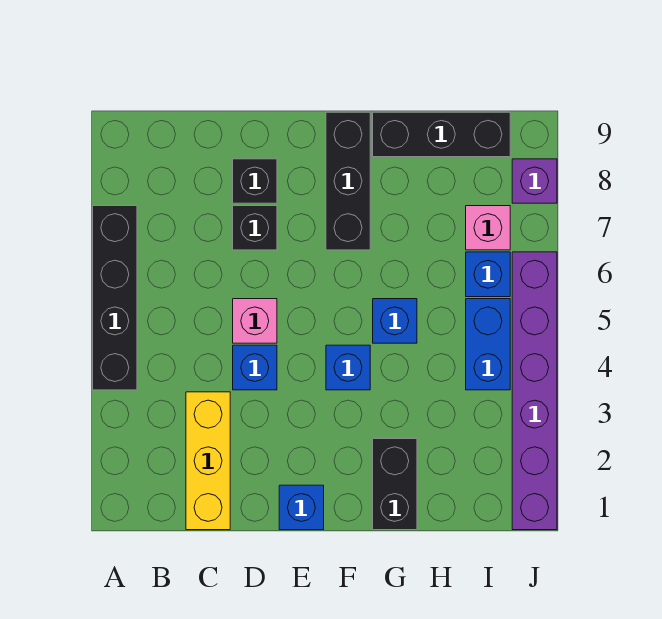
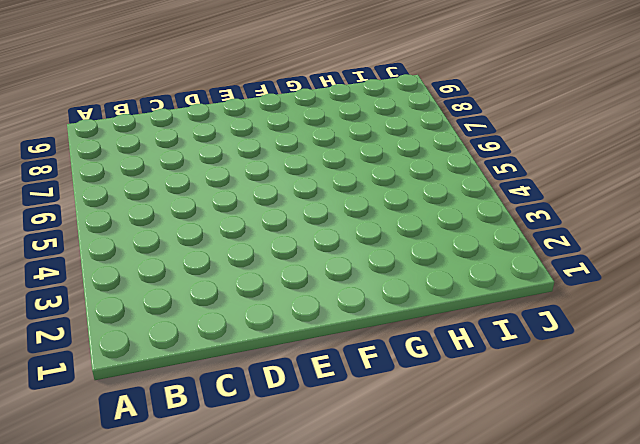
none -> black 1x4 brick [93,206,137,390]
none -> yellow 1x3 brick [186,392,230,530]
none -> blue 1x1 brick [233,345,277,390]

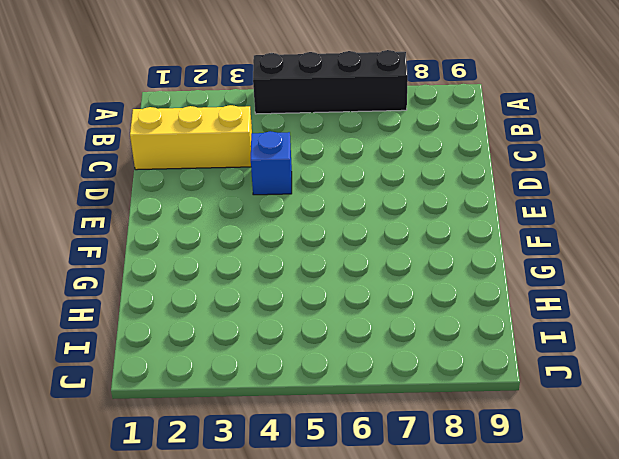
none -> pink 1x1 brick [233,299,277,343]
none -> black 1x1 brick [233,206,277,250]
none -> black 1x1 brick [233,159,277,203]

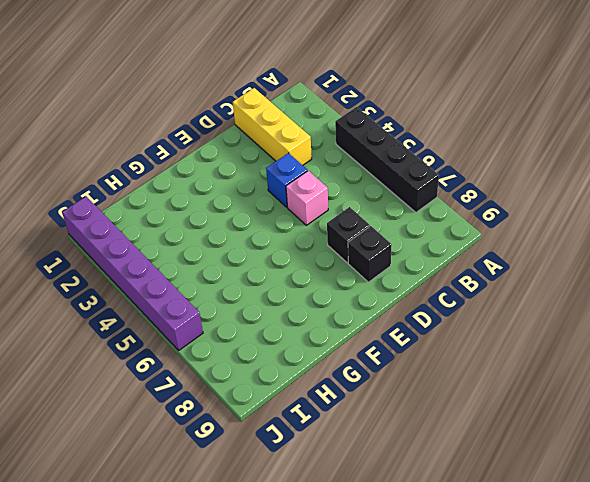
none -> blue 1x1 brick [279,485,324,530]
none -> blue 1x1 brick [326,345,370,390]
none -> black 1x3 brick [326,112,370,250]

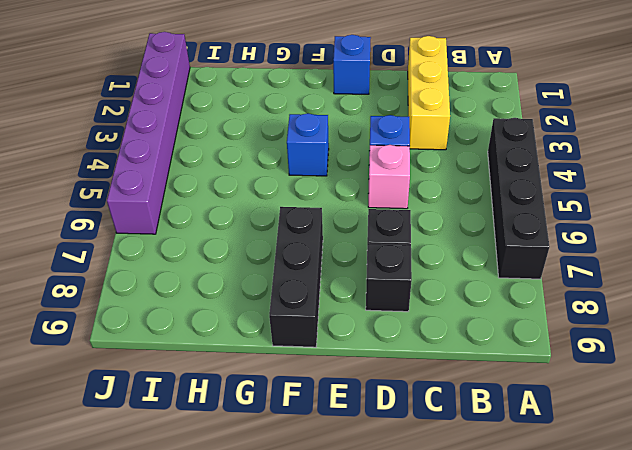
none -> black 1x2 brick [373,439,417,530]
none -> blue 1x1 brick [373,299,417,343]
none -> black 1x3 brick [373,112,510,157]

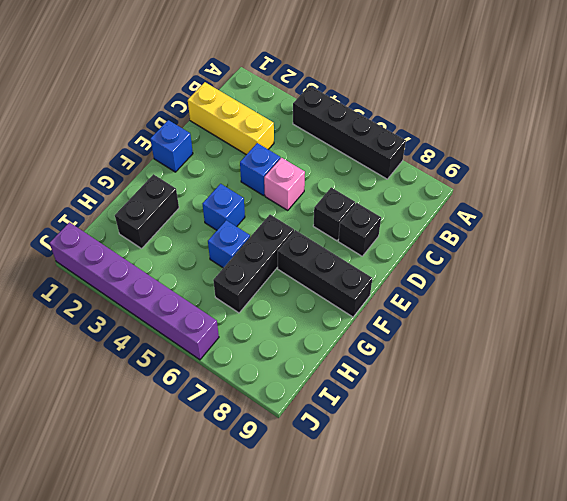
black 1x3 brick [213,215,294,313] -> black 1x3 brick moved to [373,112,510,157]
black 1x2 brick [115,174,179,249] -> black 1x2 brick turned to [373,439,417,530]
none -> blue 1x2 brick [466,299,510,390]
none -> blue 1x1 brick [466,252,510,297]
none -> pink 1x1 brick [466,206,510,250]

